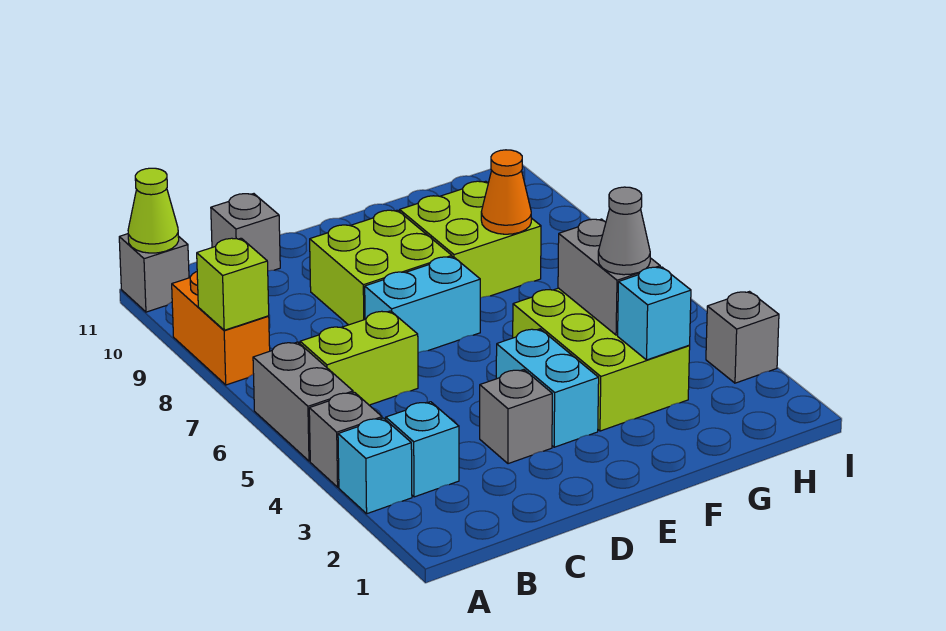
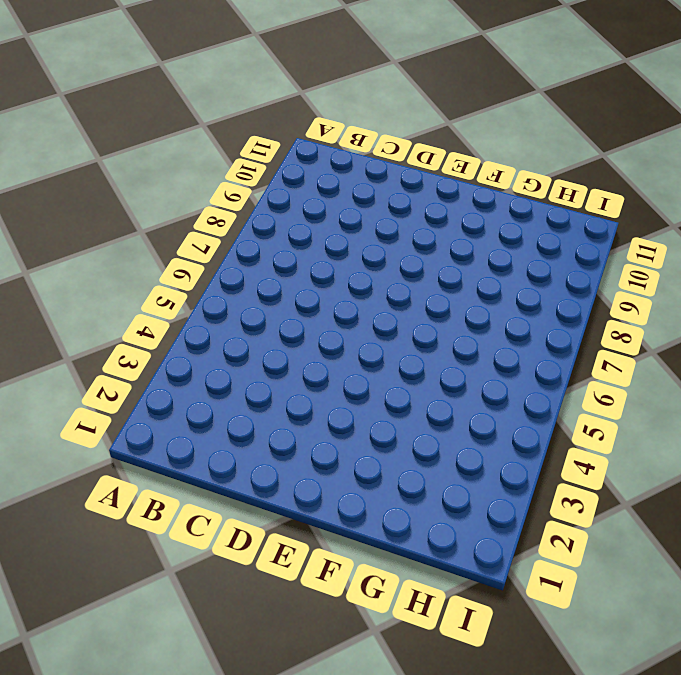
none -> cyan 1x1 brick [338,418,412,514]
none -> grey 1x1 brick [309,392,382,487]
none -> grey 1x2 brick [253,342,353,461]

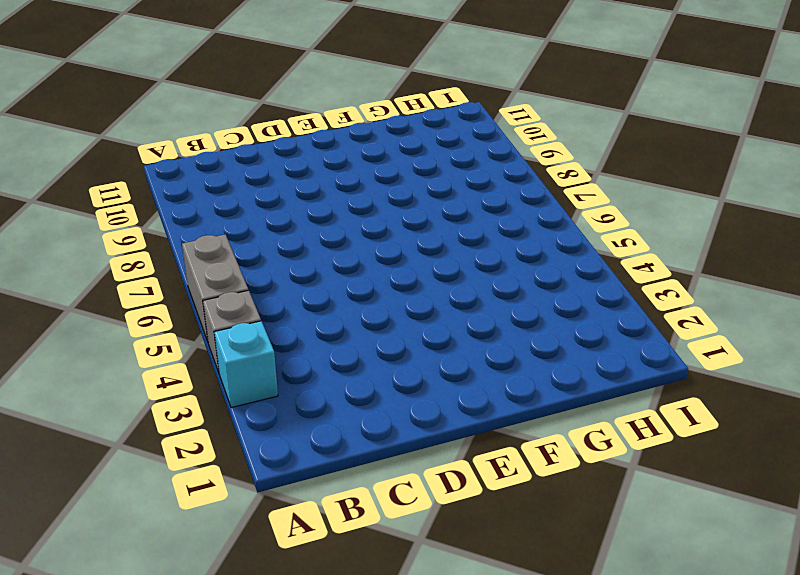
none -> orange 1x2 brick [172,272,270,385]
none -> grey 1x1 brick [119,234,189,312]
none -> cyan 1x1 brick [386,402,459,497]

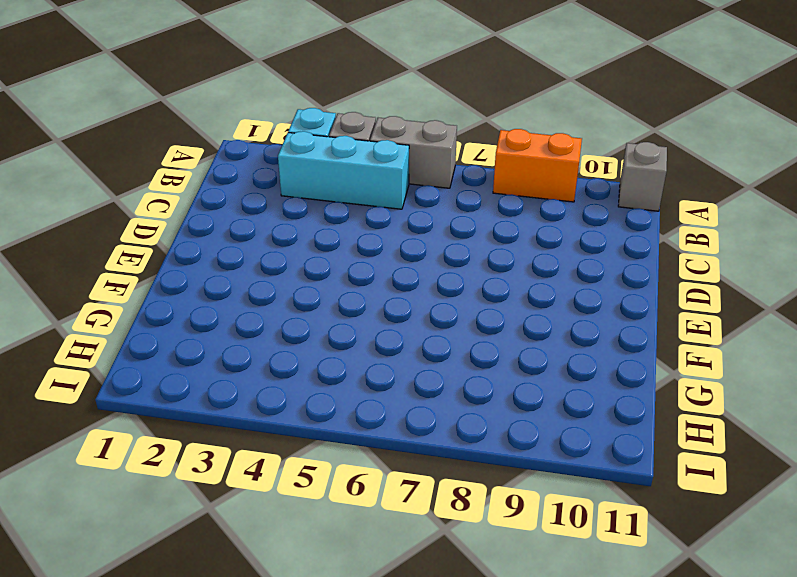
cyan 1x3 brick [278,131,409,209] -> cyan 1x1 brick [386,402,459,497]
none -> lime 1x2 brick [300,311,418,405]
none -> grey 1x1 brick [211,194,280,271]
none -> grey 1x1 brick [480,370,552,464]

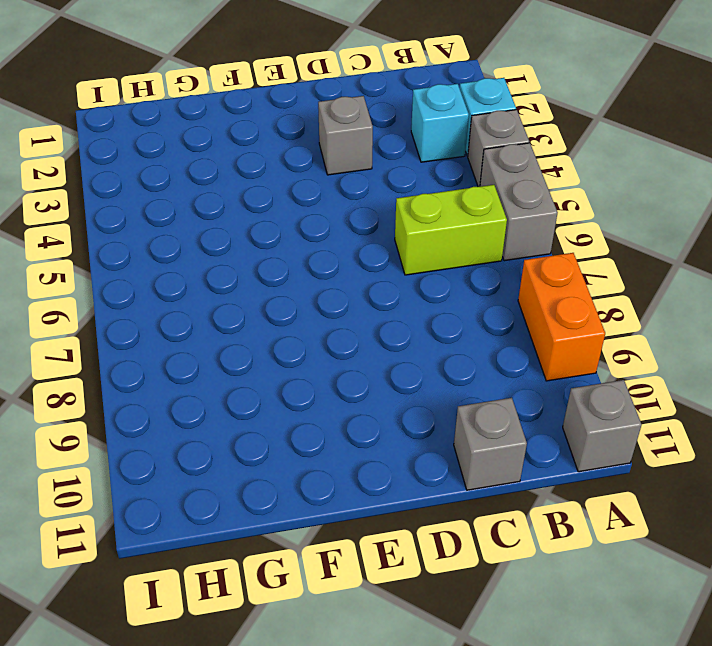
none -> cyan 1x2 brick [365,257,480,353]
none -> lime 2x2 brick [310,210,452,325]
none -> cyan 1x2 brick [496,329,599,447]

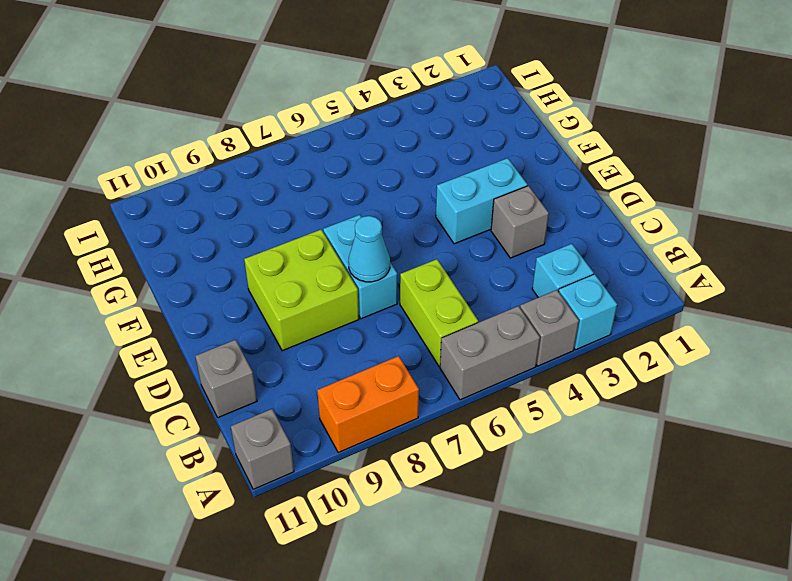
cyan 1x1 cone [348,216,390,282] -> none
none -> lime 2x3 brick [513,288,690,431]
none -> lime 2x2 brick [400,181,541,298]
none -> grey 1x1 brick [706,292,779,383]

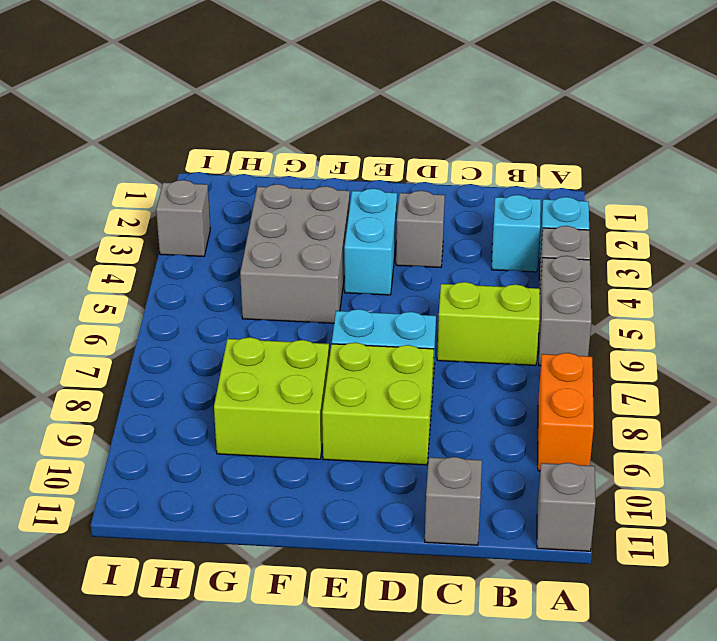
grey 2x3 brick [240,184,350,323] -> lime 2x3 brick [513,288,690,431]
none -> lime 1x1 brick [197,238,269,330]
none -> lime 1x1 cone [128,168,179,253]
none -> cyan 1x1 brick [618,267,691,360]

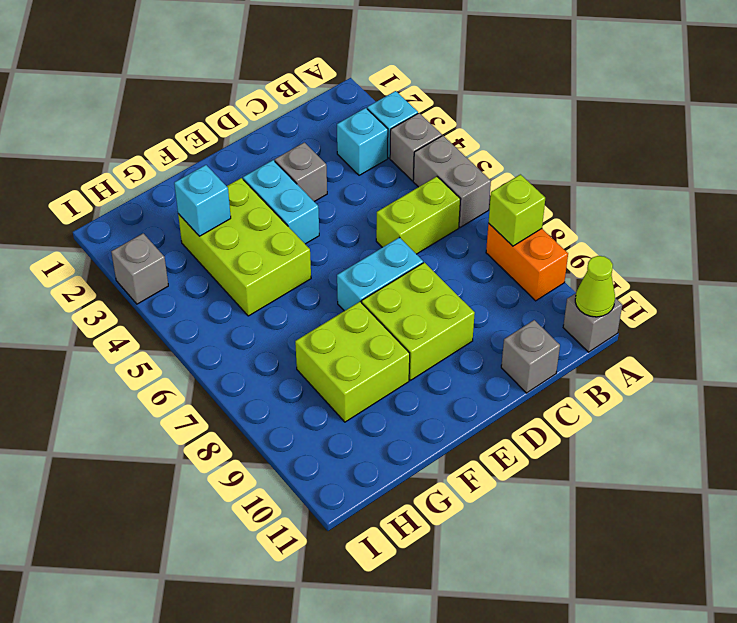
none -> grey 1x2 brick [558,219,660,335]
none -> orange 1x1 cone [481,150,531,234]
none -> grey 1x1 cone [598,187,650,275]

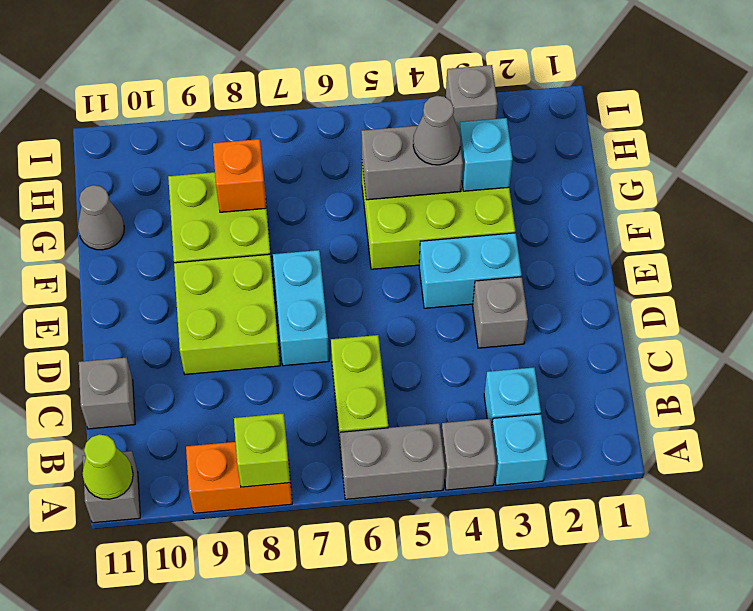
orange 1x1 brick [213,139,266,212] -> orange 1x1 cone [481,150,531,234]
grey 1x1 cone [78,185,124,250] -> none

